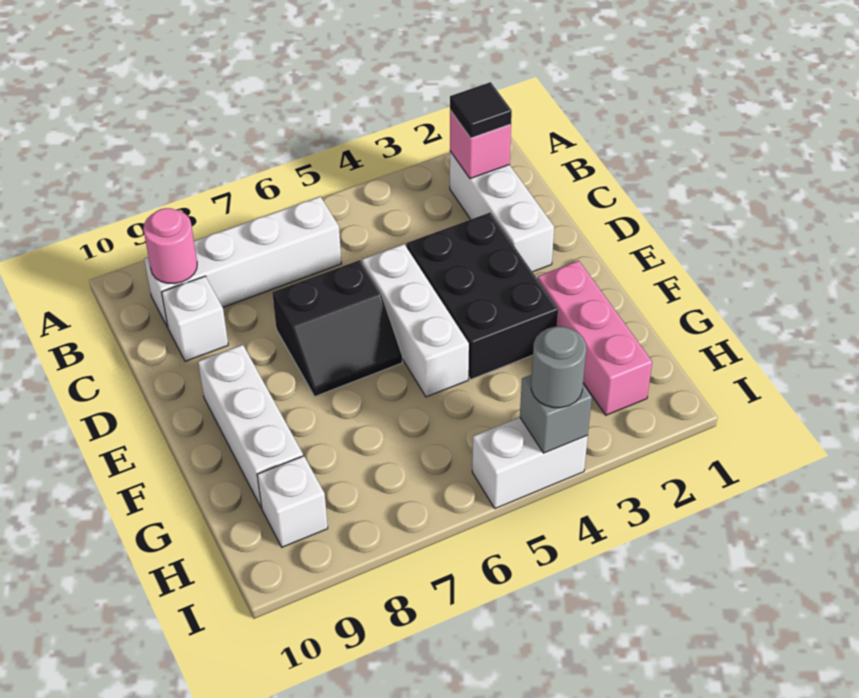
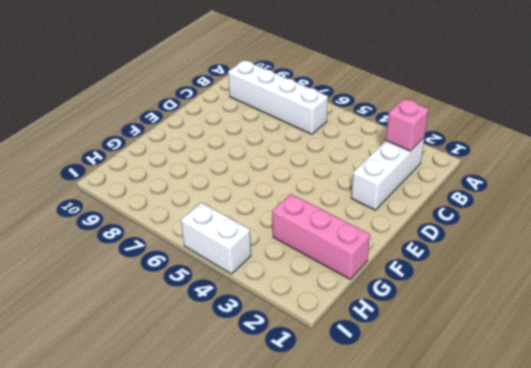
pink 1x3 brick [272,194,370,279] -> pink 1x3 brick turned to [538,261,652,415]
none -> white 1x1 brick [162,276,228,361]
none -> black 2x3 brick [406,212,558,380]
none -> white 1x3 brick [362,244,469,397]

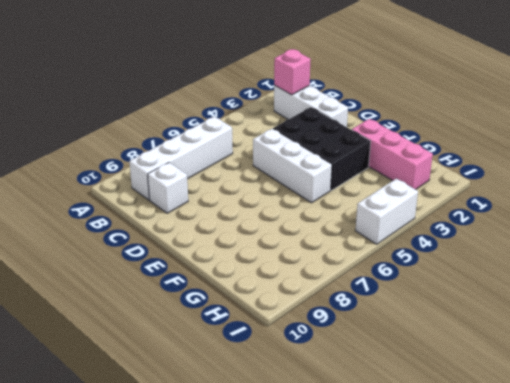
none -> black 2x2 slope [272,260,402,396]
none -> white 1x3 brick [198,345,303,508]
none -> white 1x1 brick [257,456,328,547]

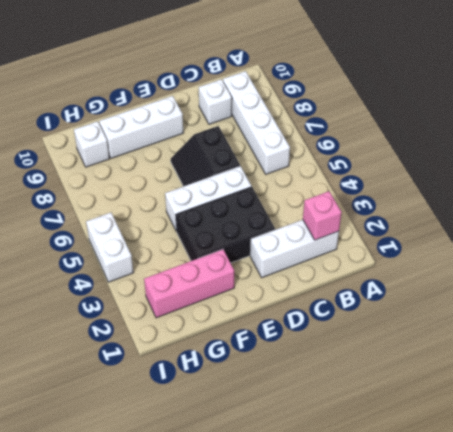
none -> pink 1x1 round brick [143,208,197,284]
none -> grey 1x1 brick [520,375,592,453]
none -> black 1x1 tile [450,82,512,138]

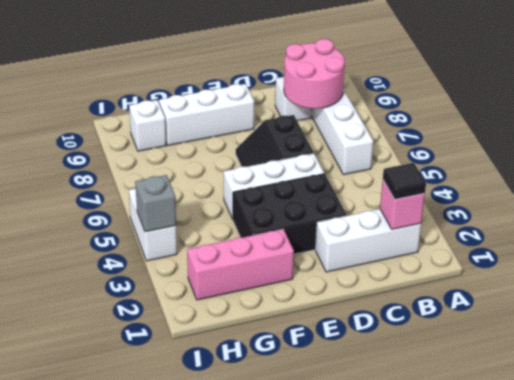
pink 2x2 round brick [284,39,345,109] -> pink 1x1 round brick [143,208,197,284]
none -> grey 1x1 round brick [531,326,586,408]

